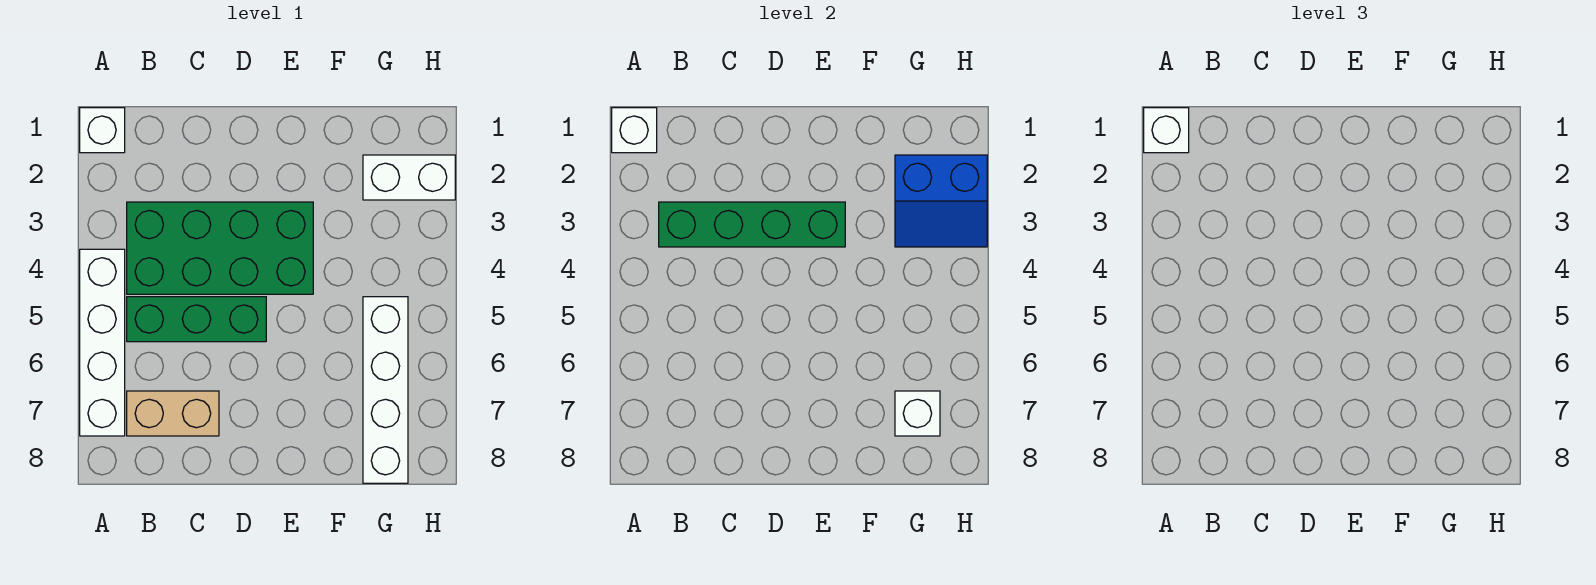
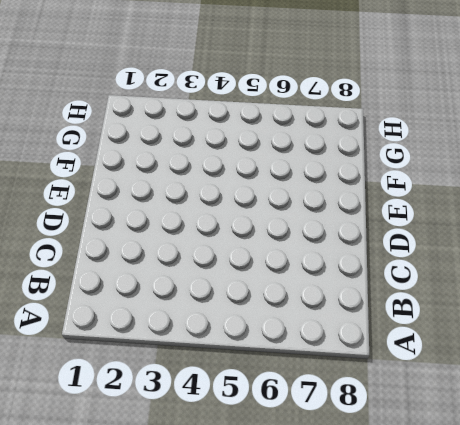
none -> white 1x1 brick [80,108,125,153]
none -> white 1x4 brick [80,249,125,436]
none -> green 2x4 brick [127,202,313,294]

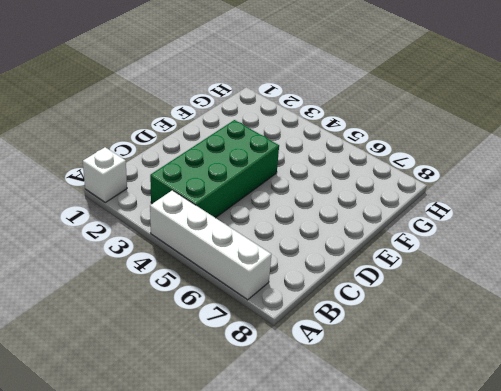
none -> green 1x3 brick [127,297,266,342]
none -> tan 1x2 brick [127,391,219,436]
none -> white 1x2 brick [363,155,455,200]

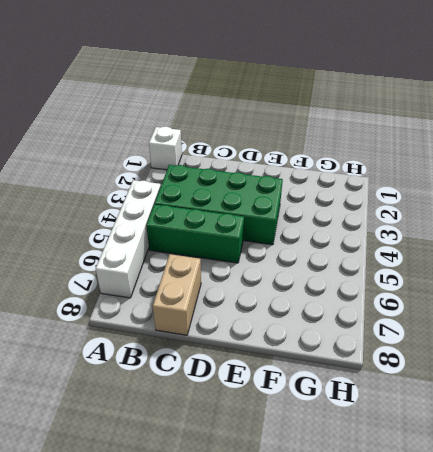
tan 1x2 brick [153,254,201,335] -> tan 1x2 brick turned to [127,391,219,436]
none -> white 1x2 brick [363,155,455,200]
none -> white 1x4 brick [363,297,408,483]
none -> white 1x1 brick [612,108,657,153]

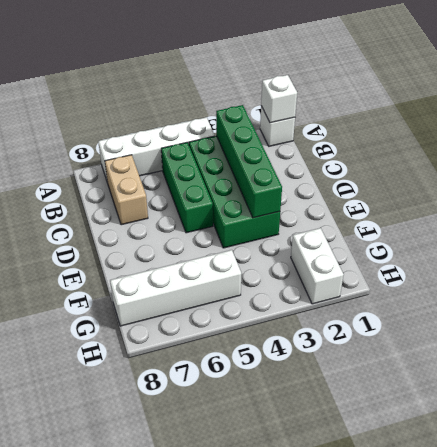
none -> blue 2x2 slope [895,155,987,247]
none -> white 1x1 brick [895,391,940,436]
none -> white 1x1 brick [1144,108,1189,153]

